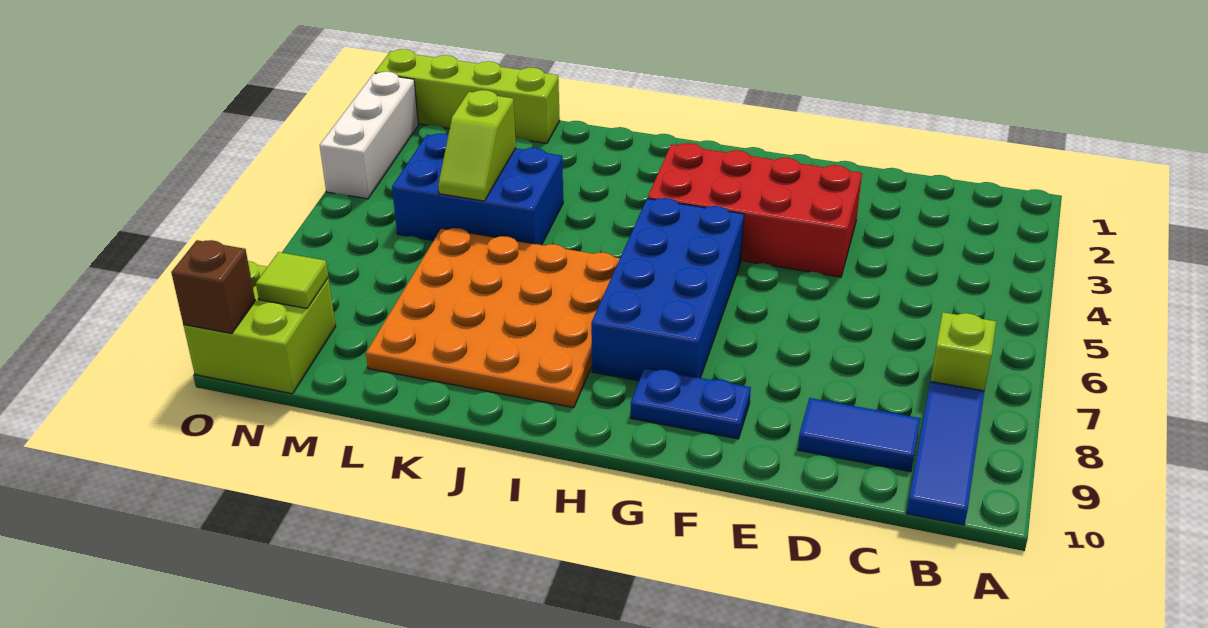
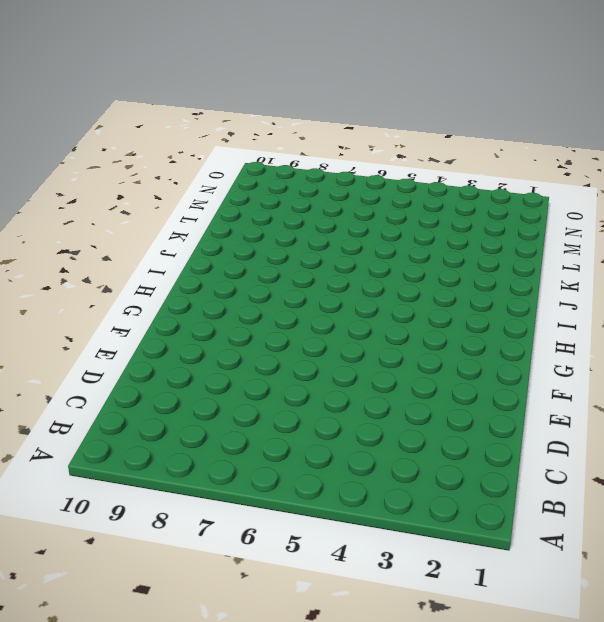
none -> lime 1x1 brick [930,312,996,391]
none -> blue 1x3 tile [906,381,984,525]
none -> blue 1x2 tile [798,398,921,472]

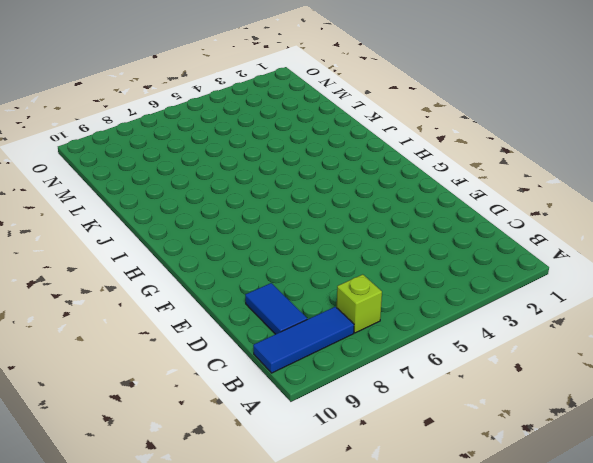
none -> red 2x4 brick [648,143,862,277]
none -> blue 1x2 plate [631,368,751,439]
none -> blue 2x4 brick [591,198,744,381]

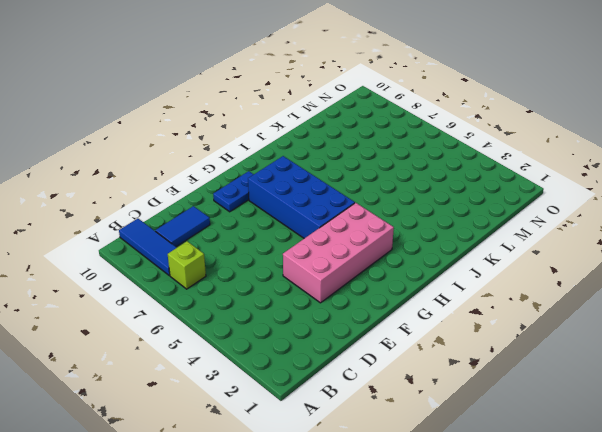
pink 2x4 brick [283,203,394,303] -> red 2x4 brick [648,143,862,277]
none -> orange 4x4 plate [366,228,620,408]
none -> blue 2x3 brick [392,134,563,245]
none -> lime 1x4 brick [375,49,560,143]

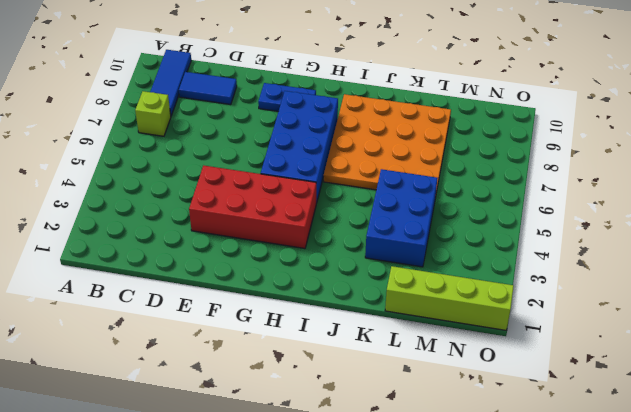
blue 2x3 brick [365,169,437,267] -> blue 2x3 brick turned to [392,134,563,245]
none -> lime 2x2 brick [183,261,336,394]
none -> white 1x3 brick [320,72,418,199]
none -> lime 1x2 slope [438,90,516,201]

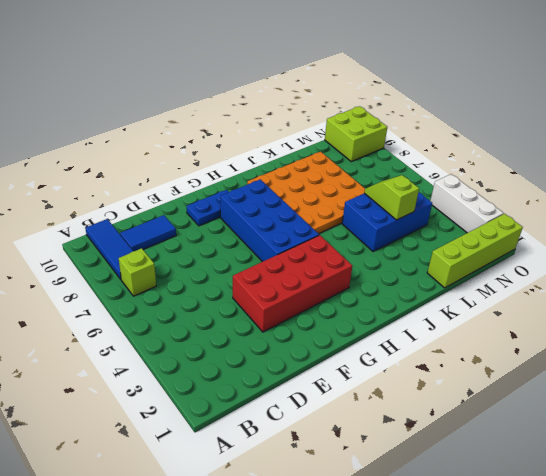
none -> lime 1x1 tile [256,252,328,308]
none -> brown 1x1 brick [171,240,255,334]

